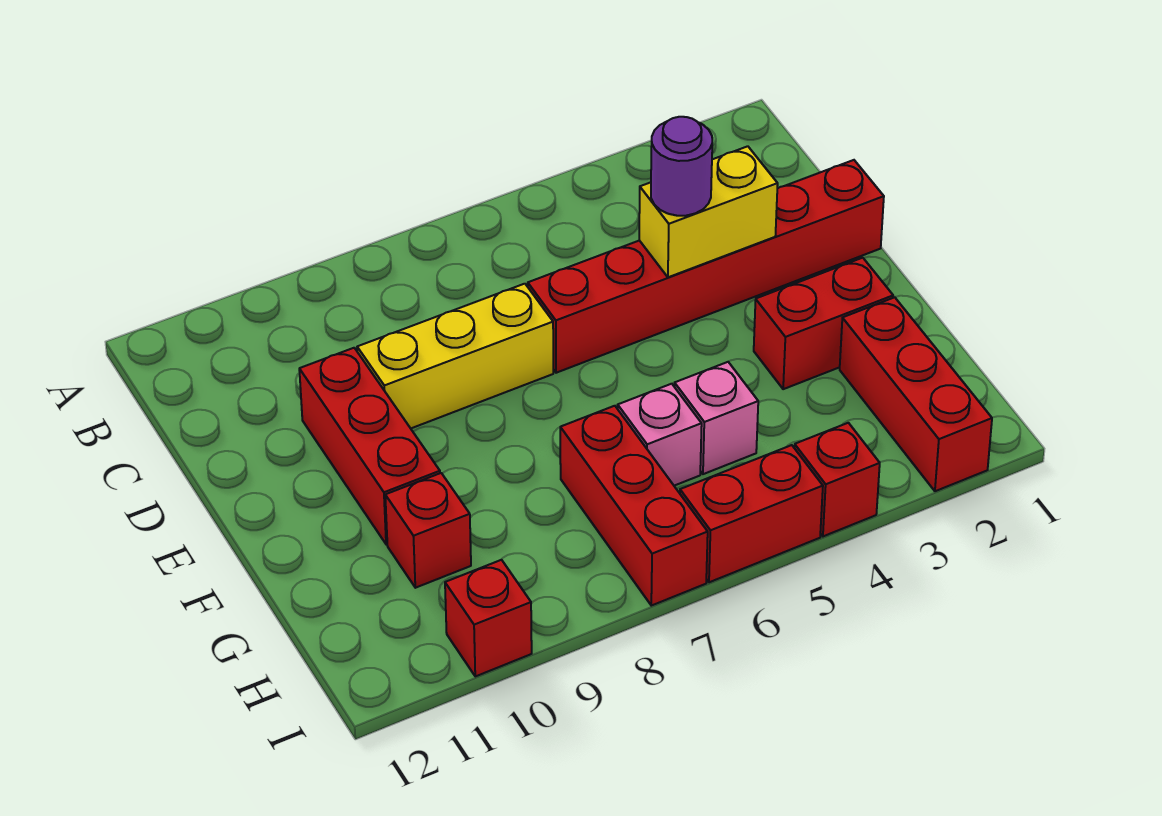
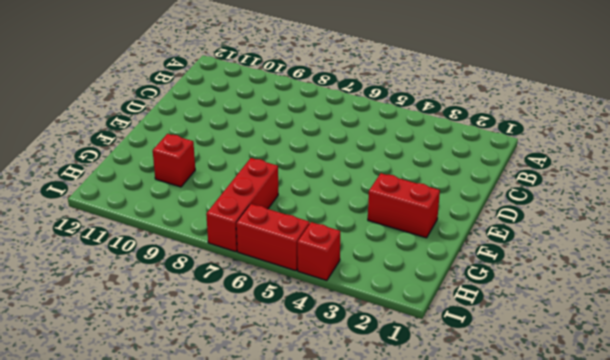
none -> red 1x6 brick [528,160,884,373]
none -> yellow 1x3 brick [357,284,553,428]
none -> red 1x3 brick [299,348,440,544]

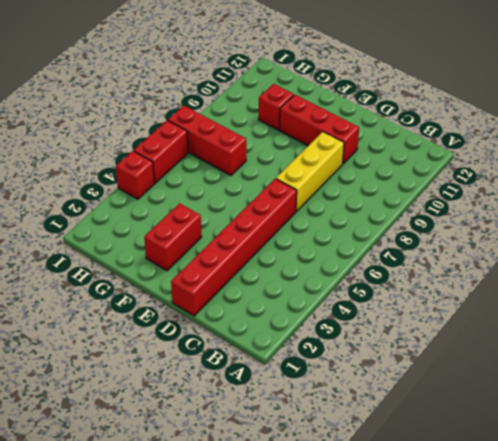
none -> red 1x3 brick [840,297,992,491]
none -> pink 1x1 brick [675,362,758,474]
none -> pink 1x1 brick [618,384,702,486]

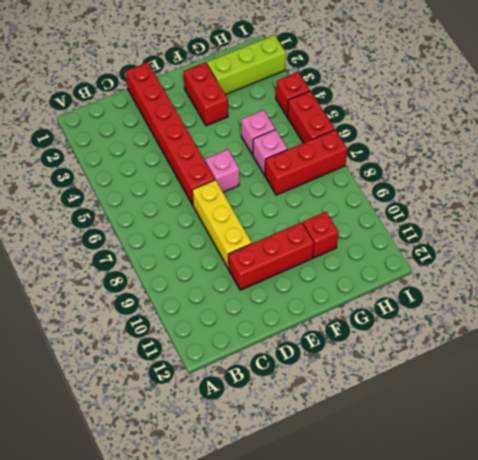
pink 1x1 brick [205,150,239,192] -> none
lime 1x3 brick [207,35,286,95] -> red 1x3 brick [840,297,992,491]
none -> red 1x1 brick [445,560,532,676]
none -> yellow 1x2 brick [639,146,778,277]
none -> purple 1x1 round brick [651,117,712,216]

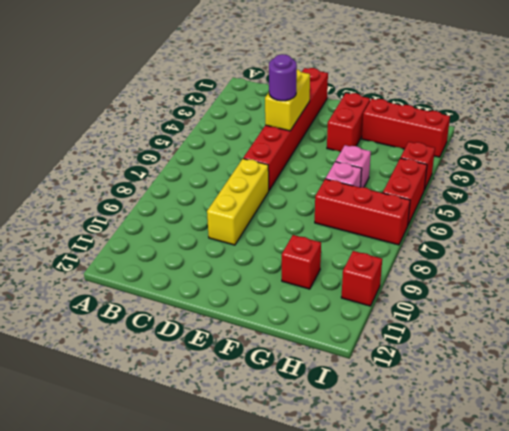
none -> red 1x3 brick [299,348,440,544]

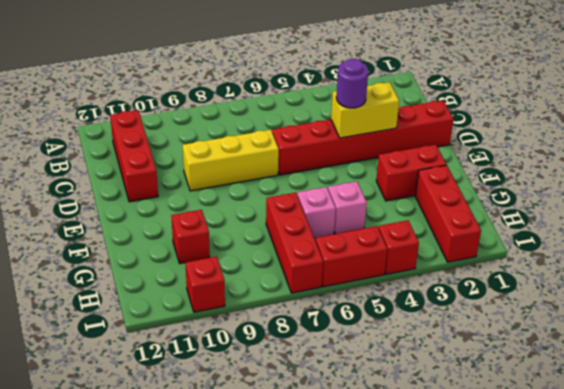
red 1x3 brick [110,110,158,202] -> red 1x3 brick moved to [299,348,440,544]

